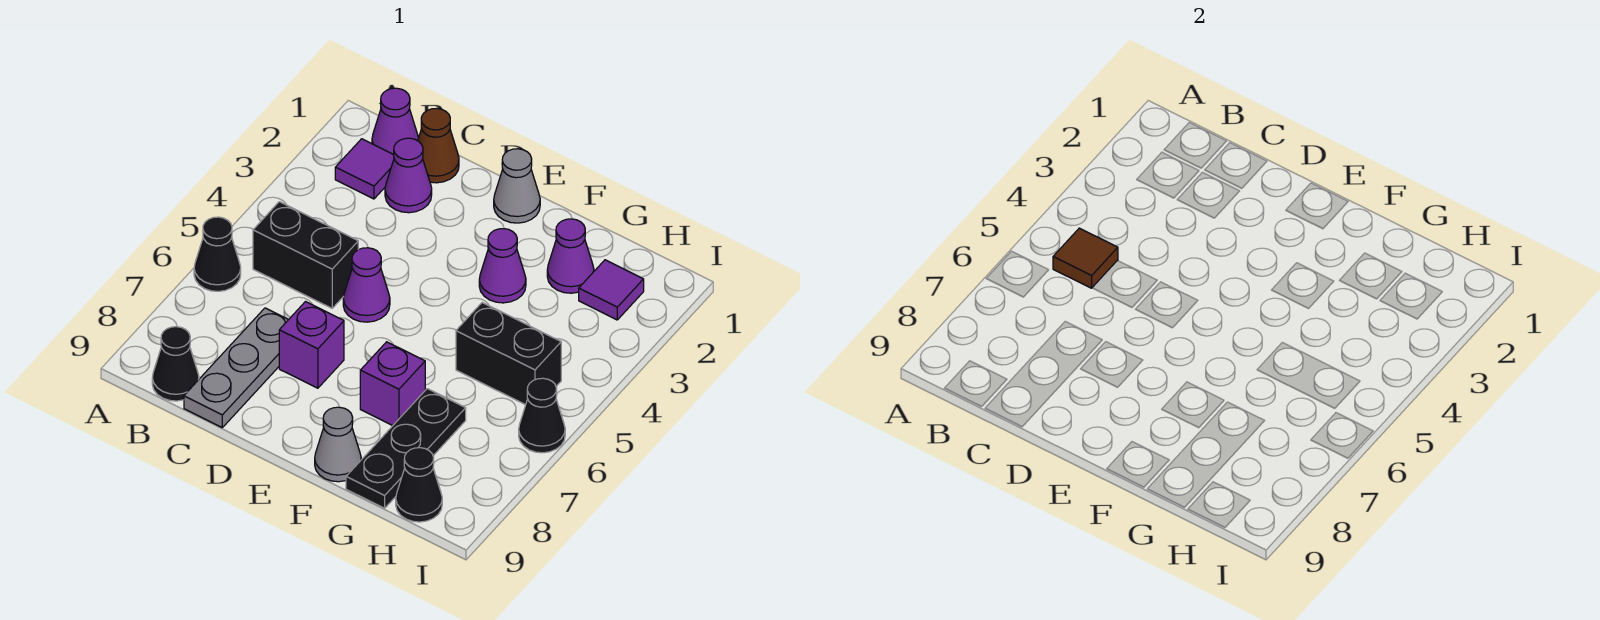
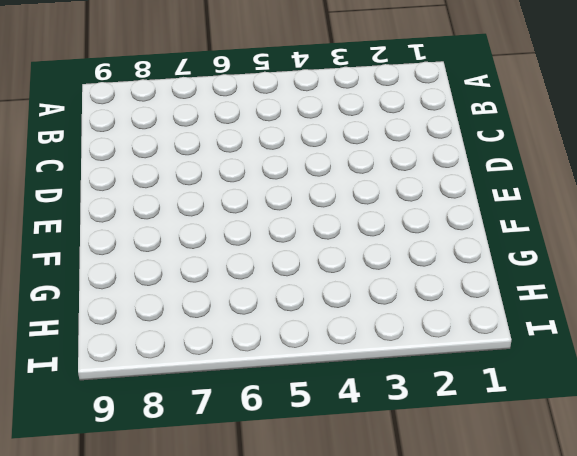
none -> black 1x1 cone [194,217,241,291]
none -> purple 1x1 cone [372,88,418,155]
none -> purple 1x1 tile [335,139,394,199]

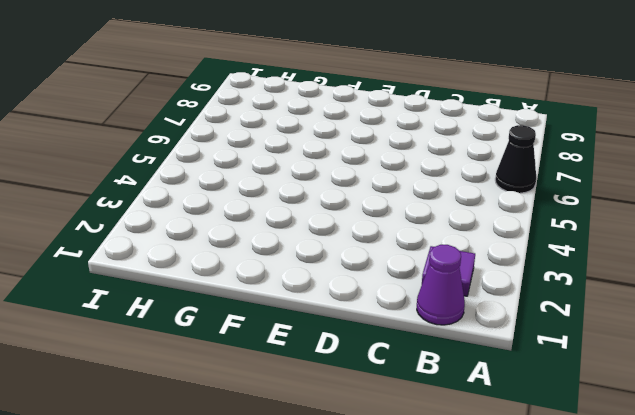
none -> black 1x2 brick [253,202,358,308]
none -> black 1x1 cone [152,327,199,401]
none -> brown 1x1 cone [418,108,459,183]

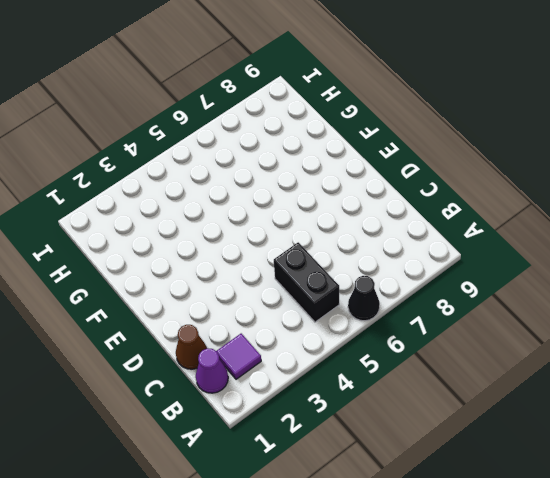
none -> black 1x1 cone [152,327,199,401]
none -> purple 1x1 cone [385,138,432,213]
none -> grey 1x3 plate [184,308,288,427]

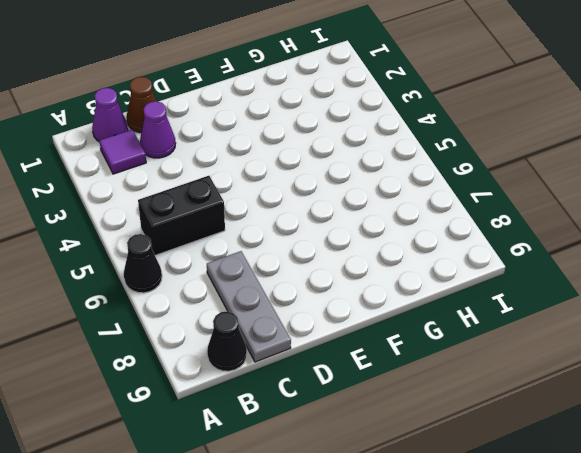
none -> purple 1x1 cone [343,248,390,322]
none -> purple 1x1 brick [279,302,344,388]
none -> grey 1x1 cone [494,149,540,223]

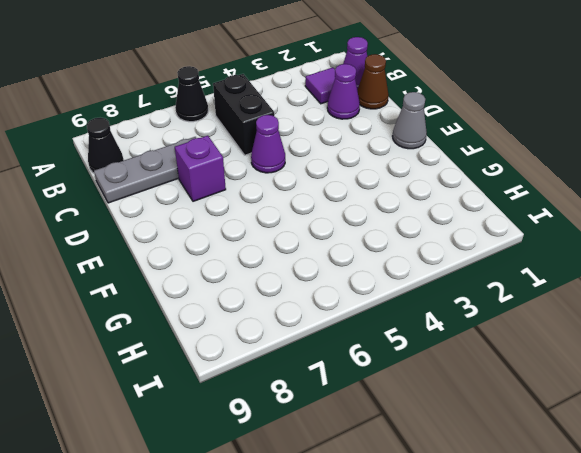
none -> purple 1x1 cone [479,229,526,303]
none -> purple 1x1 brick [360,342,425,426]
none -> grey 1x1 cone [315,407,361,482]

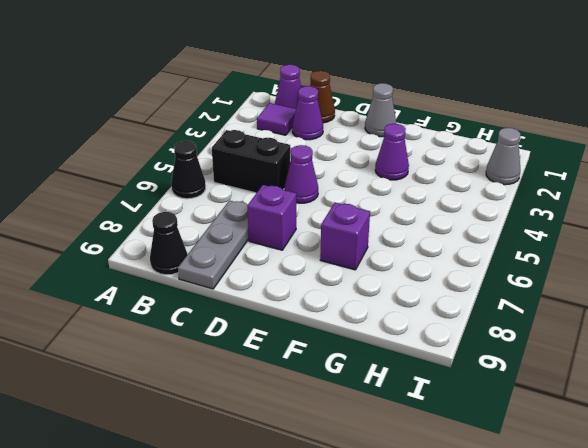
grey 1x1 cone [486,128,520,185] -> grey 1x1 cone moved to [315,407,361,482]
none -> purple 1x1 cone [547,219,594,293]
none -> black 1x2 brick [456,303,561,405]
none -> black 1x3 plate [346,389,466,508]

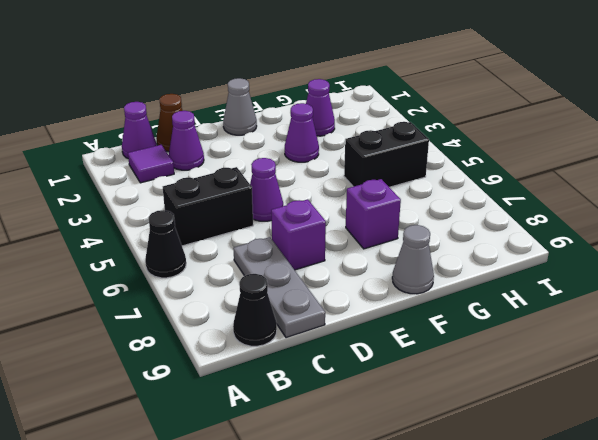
none -> black 1x3 plate [346,389,466,508]
none -> purple 1x1 tile [579,260,644,320]
none -> black 1x1 cone [396,448,442,522]

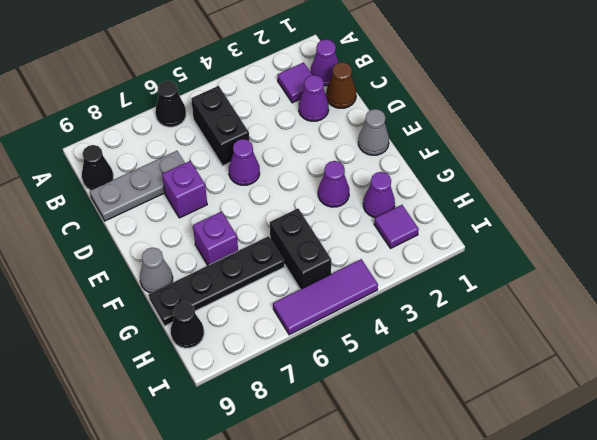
black 1x4 plate [149,236,284,326] -> black 1x3 plate [346,389,466,508]
purple 1x3 tile [273,259,378,335] -> black 1x1 cone [519,378,565,453]
none -> brown 1x1 tile [1053,228,1118,288]

